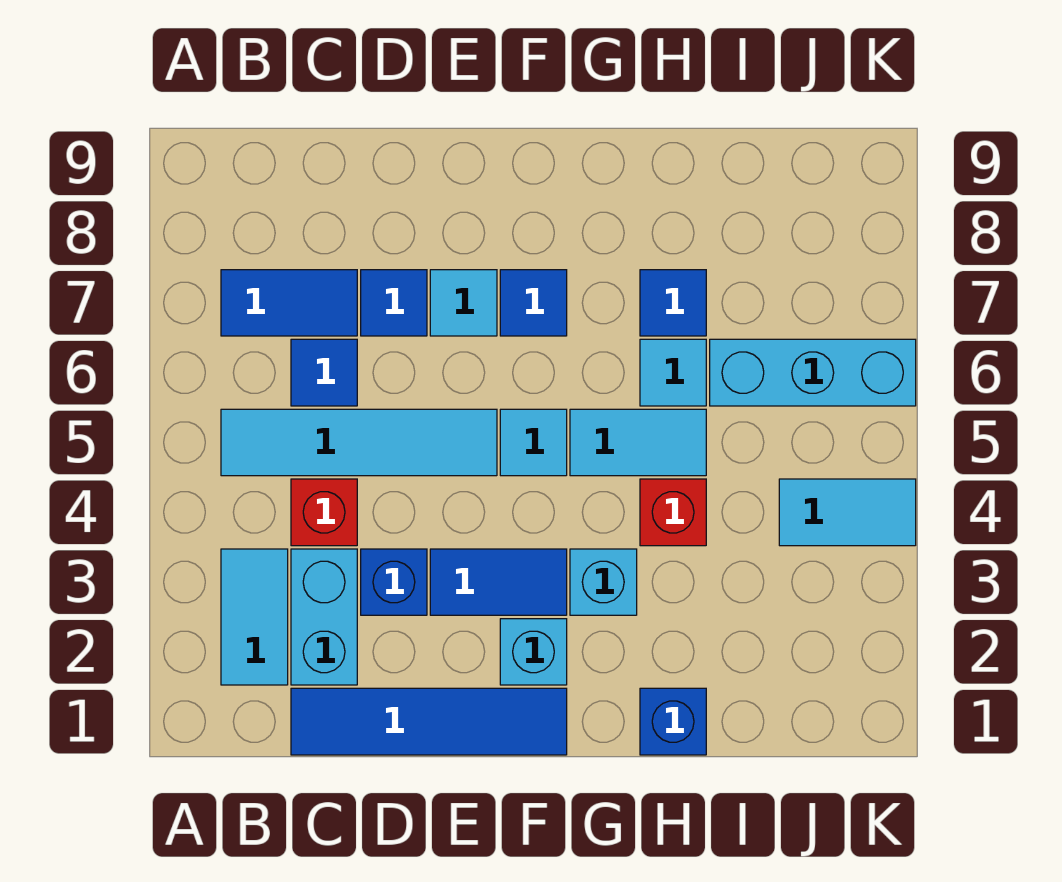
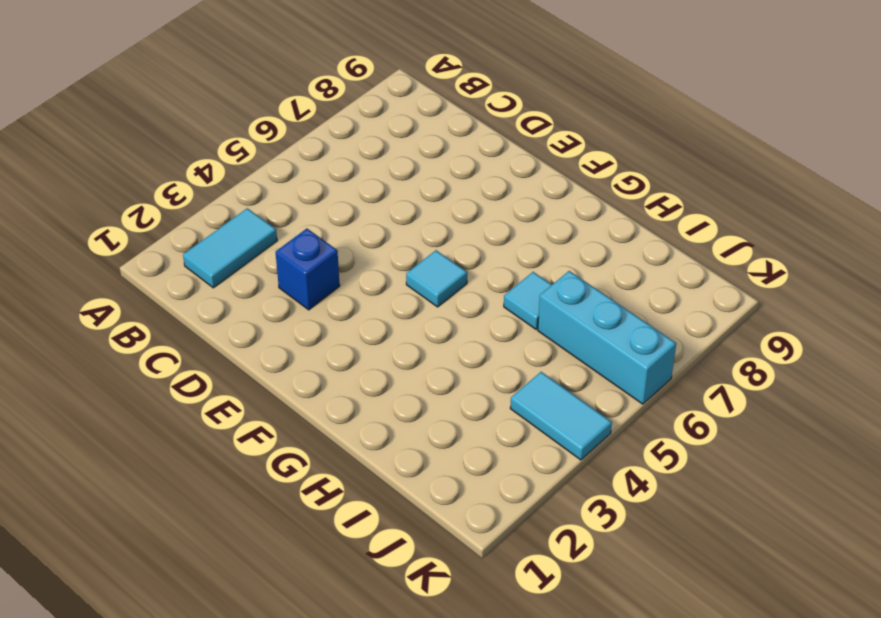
none -> cyan 1x4 tile [221,409,497,476]
none -> blue 1x2 tile [221,270,357,336]
none -> blue 1x4 tile [291,688,567,755]

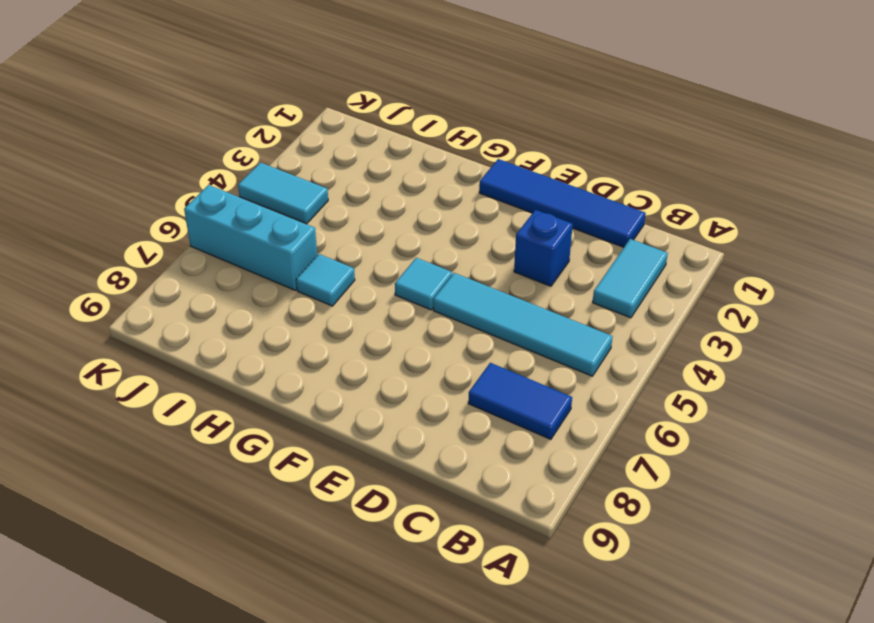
none -> cyan 1x2 brick [291,549,357,685]
none -> red 1x1 brick [291,479,357,546]
none -> blue 1x1 tile [291,339,357,406]

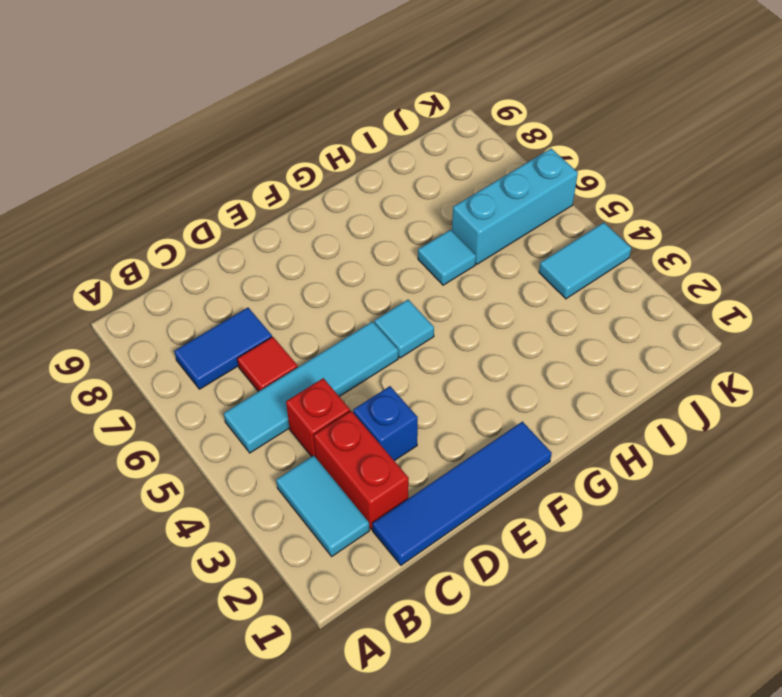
red 1x2 brick [314,411,409,530] -> cyan 1x2 brick [291,549,357,685]
red 1x1 tile [237,337,298,392] -> blue 1x1 tile [291,339,357,406]
none -> blue 1x1 tile [361,270,427,336]
none -> blue 1x2 tile [430,549,567,615]
none -> cyan 1x1 tile [430,270,497,336]

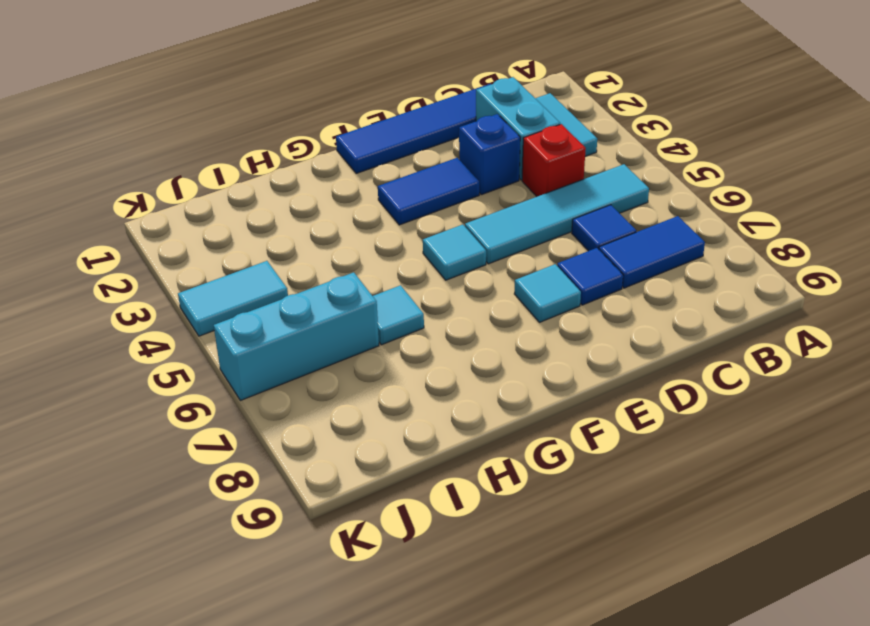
none -> cyan 1x1 brick [500,619,567,685]
none -> blue 1x1 tile [500,270,567,336]
none -> cyan 1x1 brick [570,549,637,615]

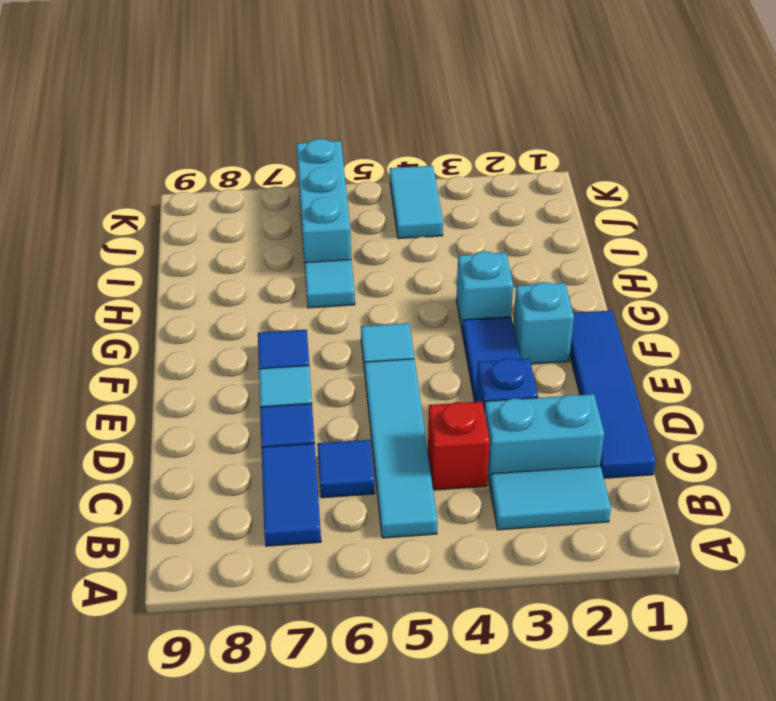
none -> cyan 1x2 tile [570,409,706,476]
none -> blue 1x1 brick [640,688,706,755]
none -> red 1x1 brick [640,479,706,546]

